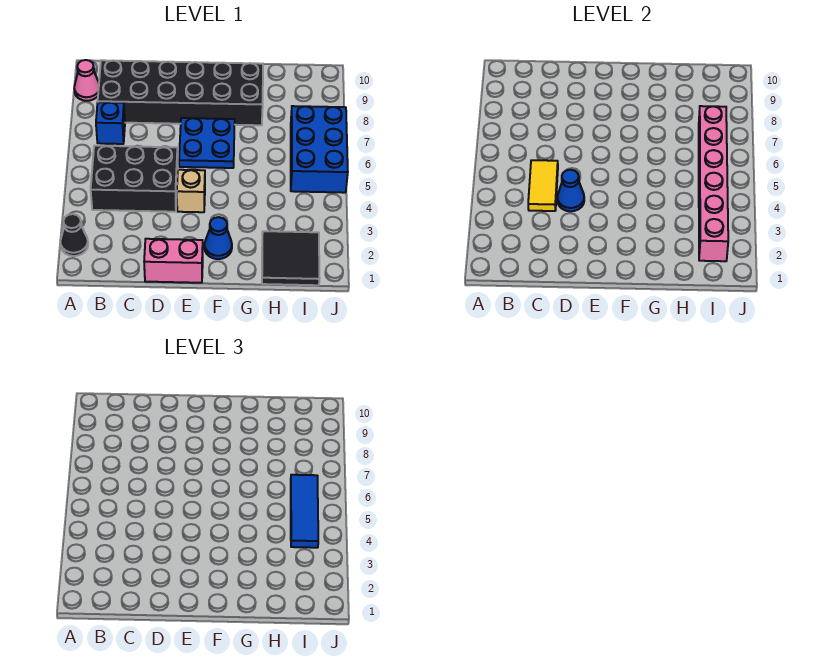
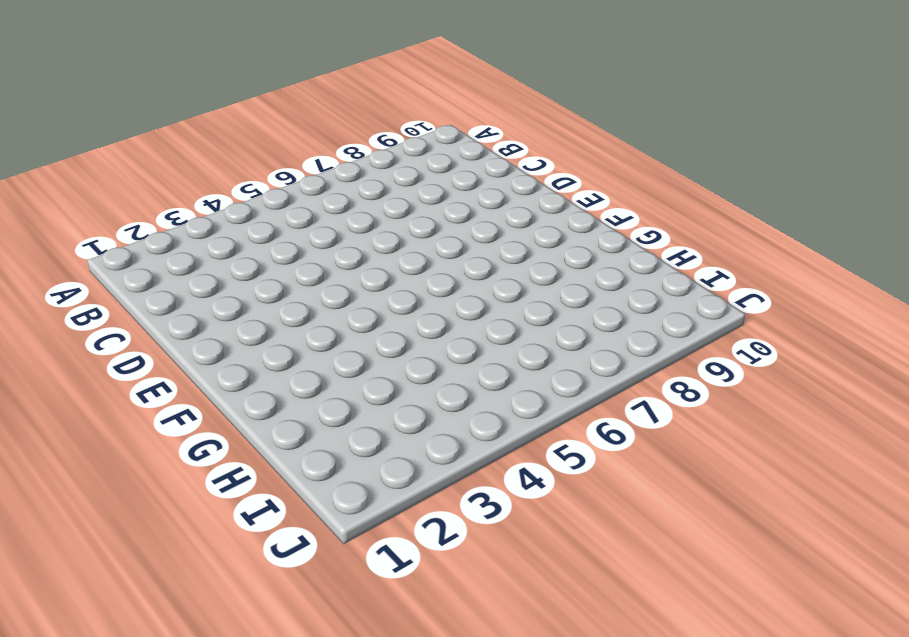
none -> black 1x1 cone [60,214,88,256]
none -> pink 1x1 cone [74,60,99,101]
none -> black 2x3 brick [91,146,178,212]

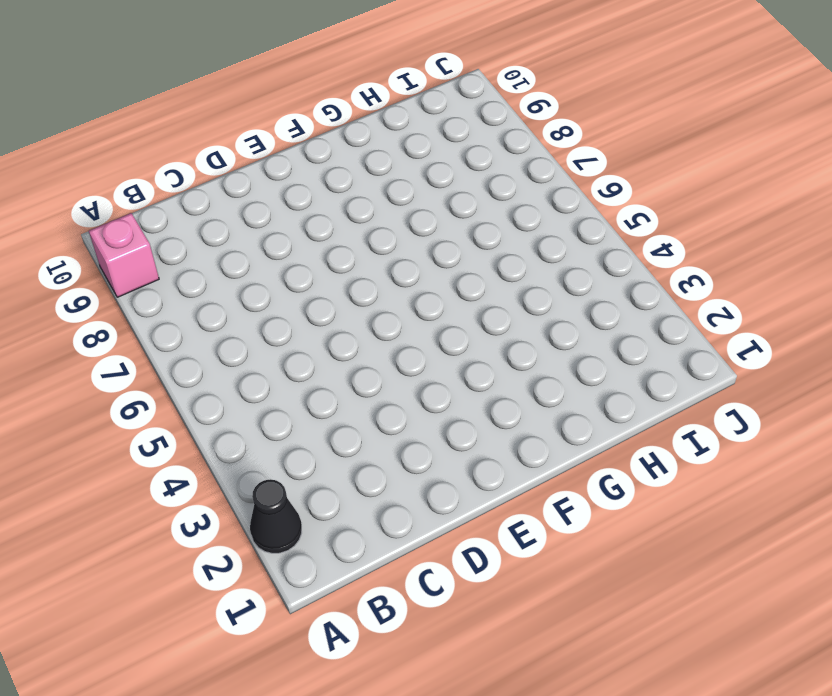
pink 1x1 brick [89,213,159,297] -> pink 1x1 cone [74,60,99,101]
none -> black 2x3 brick [91,146,178,212]
none -> blue 1x1 brick [96,102,125,144]
none -> black 2x6 brick [98,60,263,125]

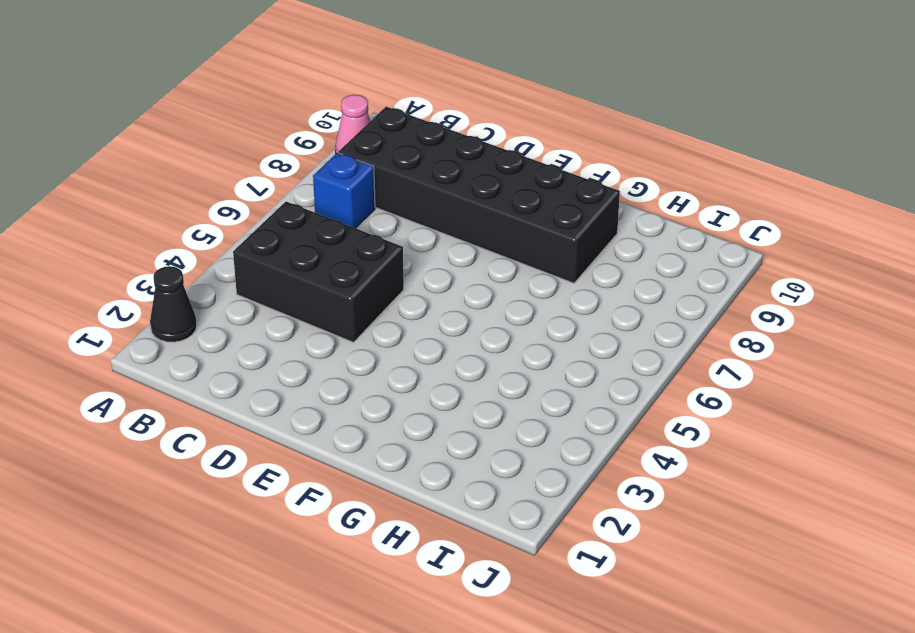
none -> pink 1x2 brick [144,239,203,283]
none -> tan 1x1 brick [177,170,205,212]
none -> blue 2x2 plate [179,118,235,168]

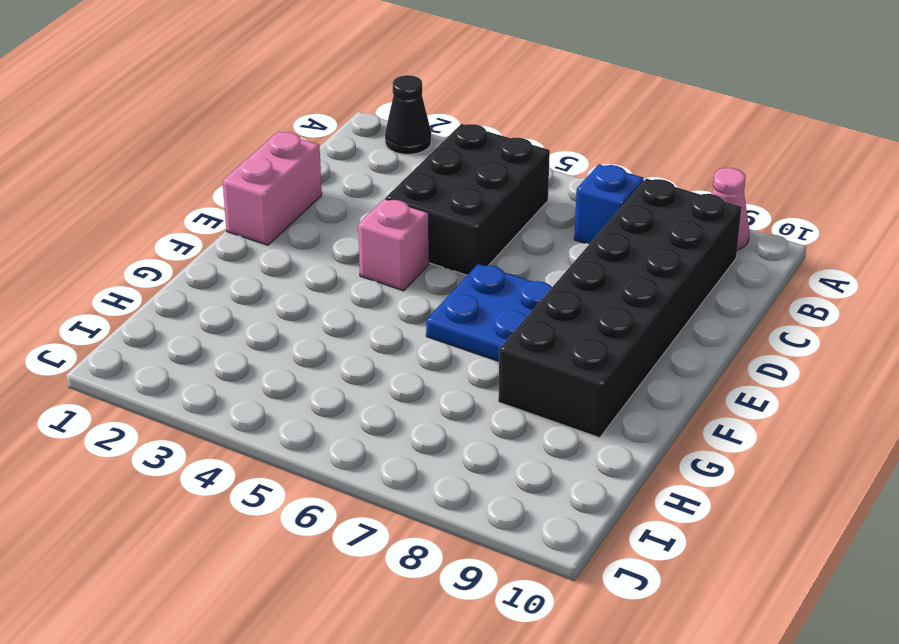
pink 1x1 brick [358,199,429,291] -> tan 1x1 brick [177,170,205,212]
none -> blue 1x1 cone [205,217,232,259]
none -> black 2x2 tile [262,231,320,285]
none -> blue 2x3 brick [291,106,348,193]

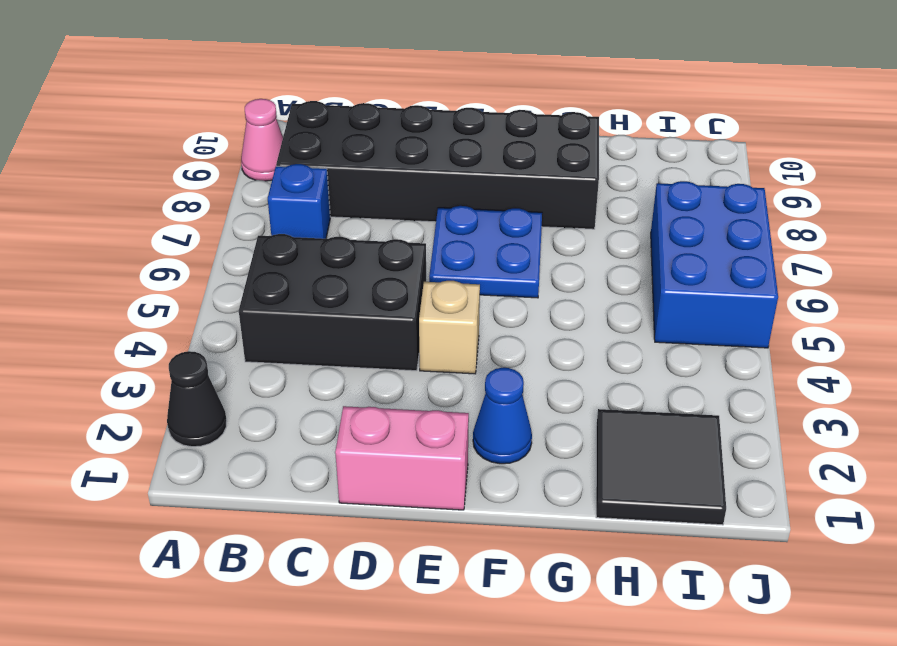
none -> yellow 1x2 tile [528,160,558,211]
none -> blue 1x1 cone [557,170,584,211]
none -> pink 1x6 brick [699,106,728,261]

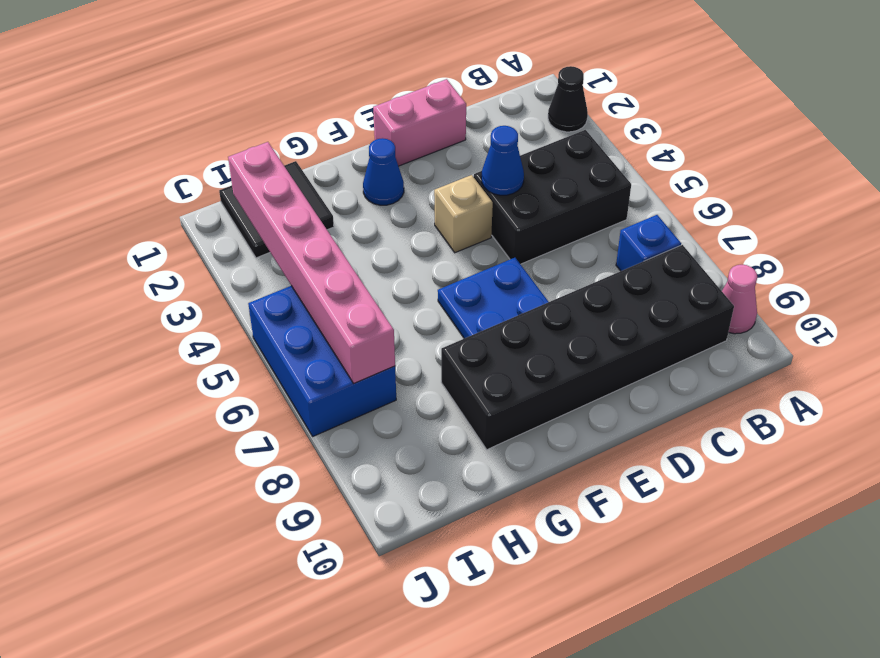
none -> yellow 1x2 tile [528,160,558,211]
none -> blue 1x3 tile [291,475,318,548]

